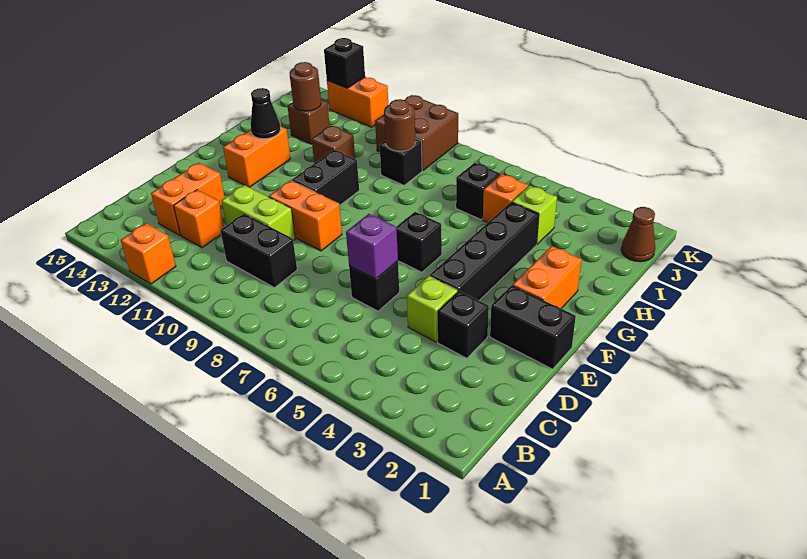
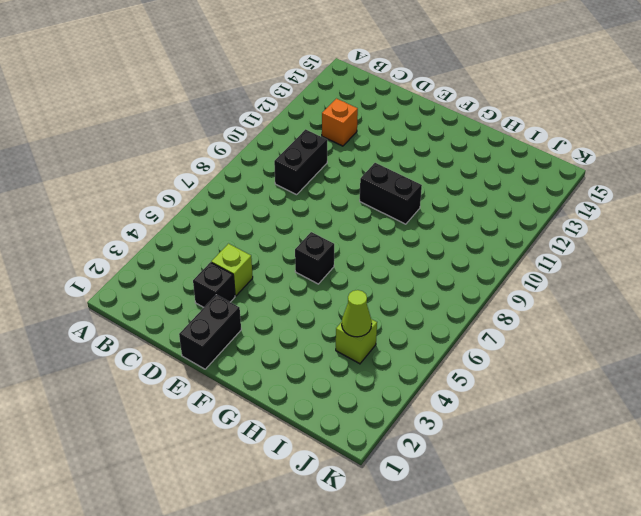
lime 1x1 cone [342,290,372,337] -> none
none -> orange 1x1 brick [121,223,176,284]
none -> orange 1x2 brick [151,163,225,235]
none -> black 1x1 brick [349,261,399,311]

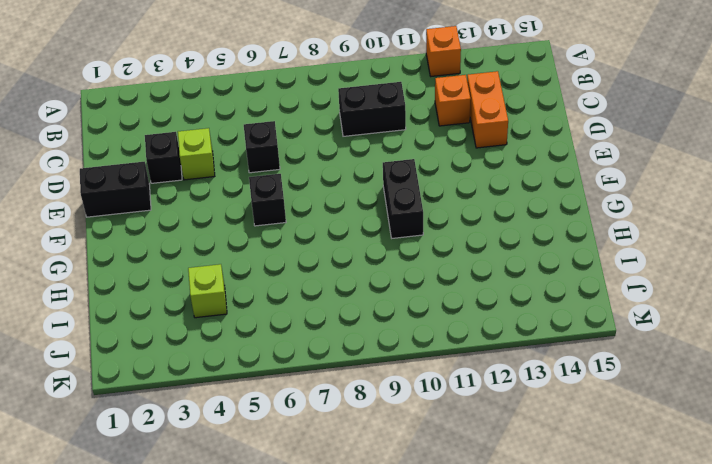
none -> lime 1x2 brick [221,185,295,241]
none -> black 1x4 brick [430,202,539,300]
none -> orange 1x2 brick [269,181,342,251]

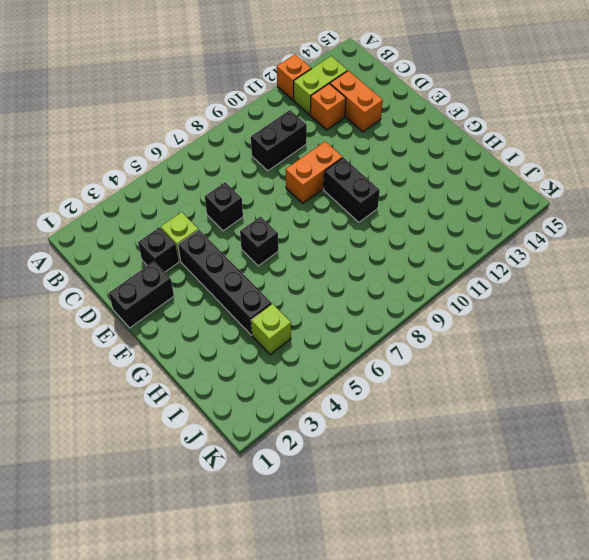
lime 1x2 brick [294,56,347,115] -> lime 1x2 brick moved to [221,185,295,241]
none -> orange 1x2 brick [513,246,582,309]
none -> orange 1x2 brick [223,126,291,187]
none -> brown 1x1 brick [312,126,355,163]

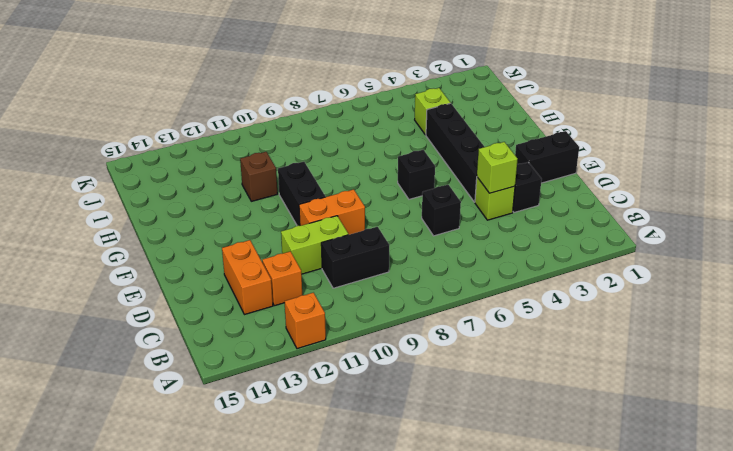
lime 1x1 brick [477,142,518,193] -> none
none -> orange 1x2 brick [513,246,582,309]
none -> orange 1x2 brick [223,126,291,187]
none -> orange 1x1 brick [483,174,528,223]

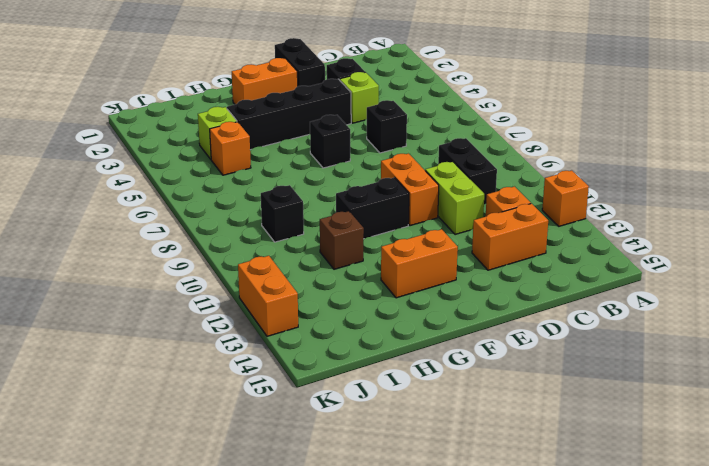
none -> black 1x1 brick [456,163,500,220]
none -> brown 1x1 brick [288,100,330,144]
none -> brown 1x1 cone [621,207,655,262]

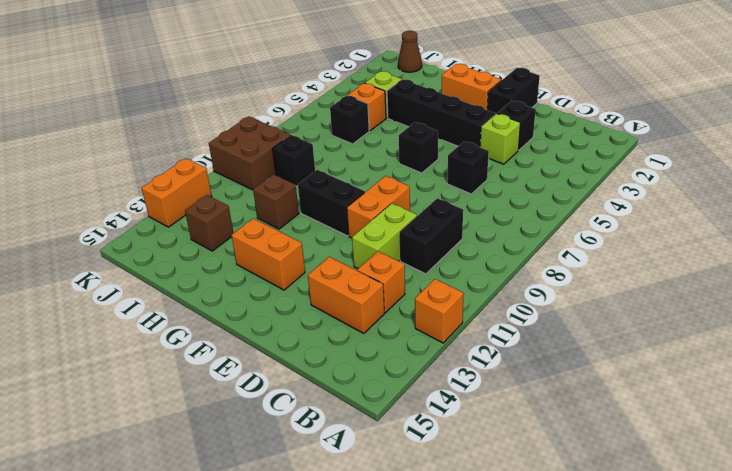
none -> purple 1x1 brick [346,214,398,279]
none -> black 1x1 cone [251,88,280,139]
none -> brown 1x1 round brick [384,99,416,151]

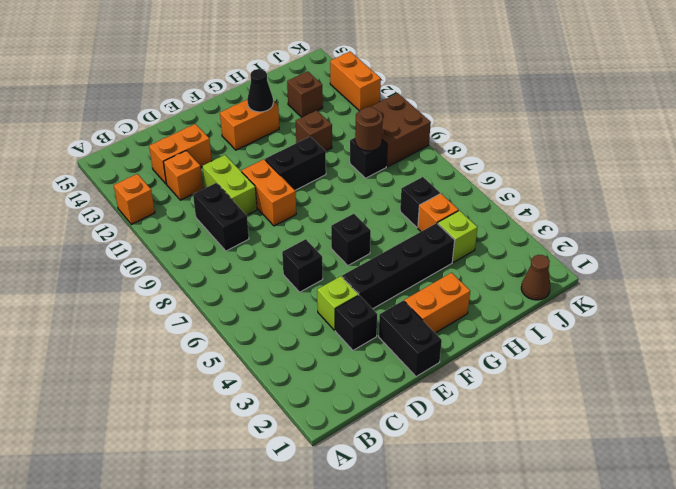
none -> purple 1x1 brick [346,214,398,279]
none -> brown 1x1 round brick [290,62,321,111]
none -> black 1x1 brick [324,38,365,88]

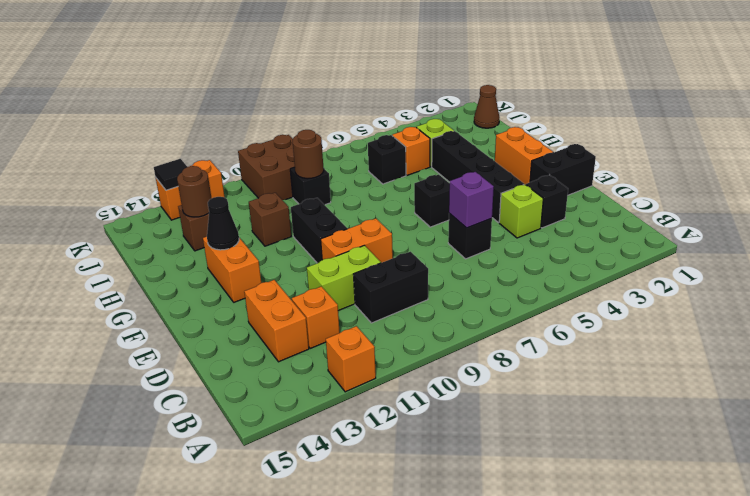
black 1x1 tile [154,159,187,190] -> black 1x1 brick [324,38,365,88]

